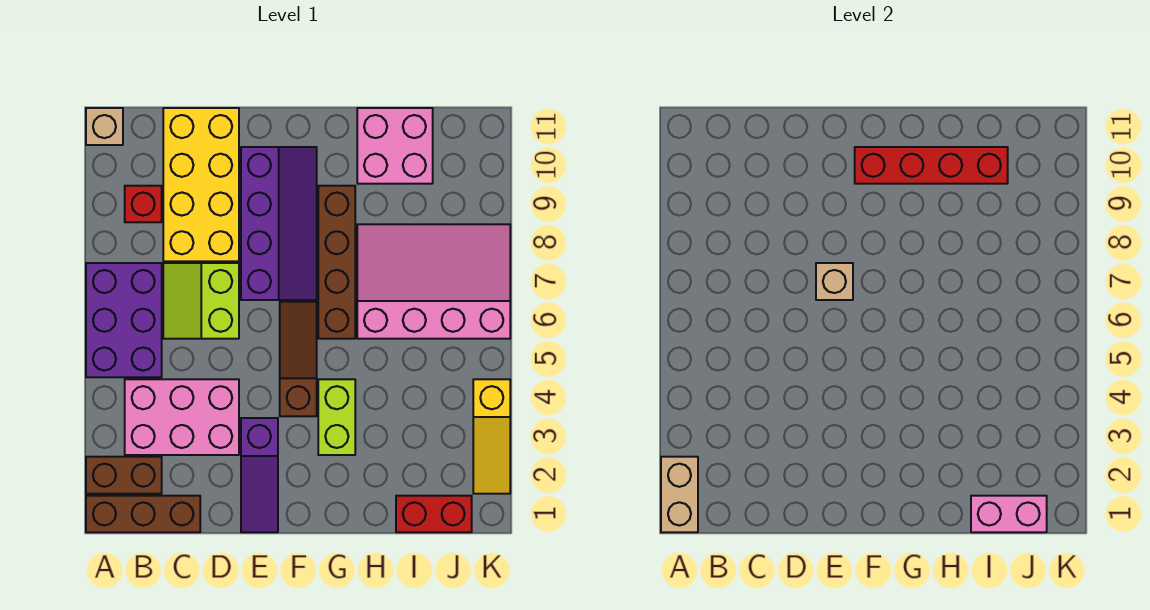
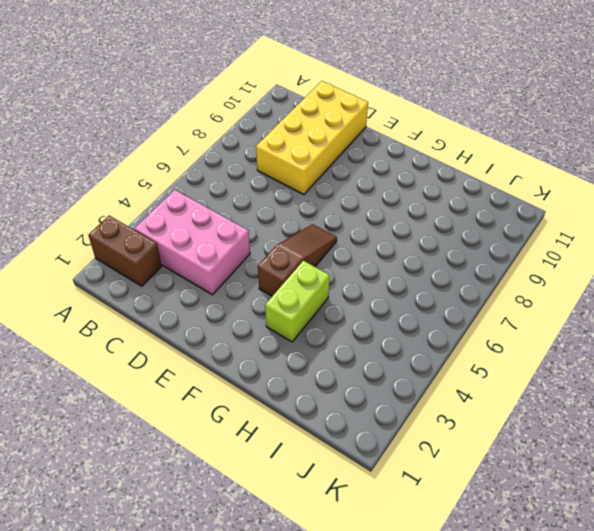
none -> brown 1x3 brick [86,496,200,532]
none -> purple 2x3 brick [86,263,162,377]
none -> tan 1x1 brick [86,108,123,145]

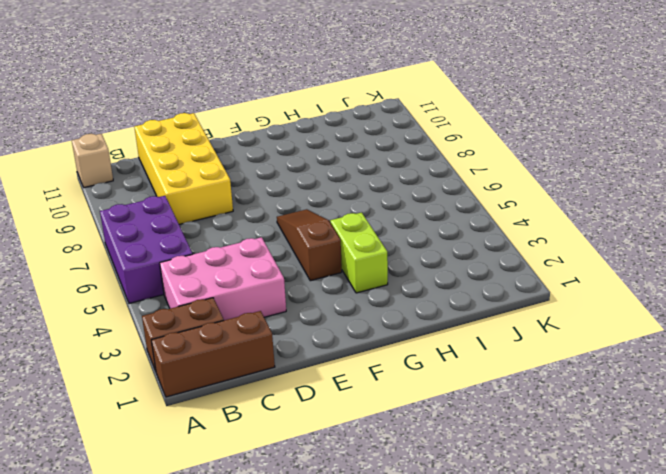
none -> red 1x1 brick [125,186,162,222]
none -> lime 2x2 slope [163,263,239,339]
none -> purple 1x3 slope [241,418,278,532]

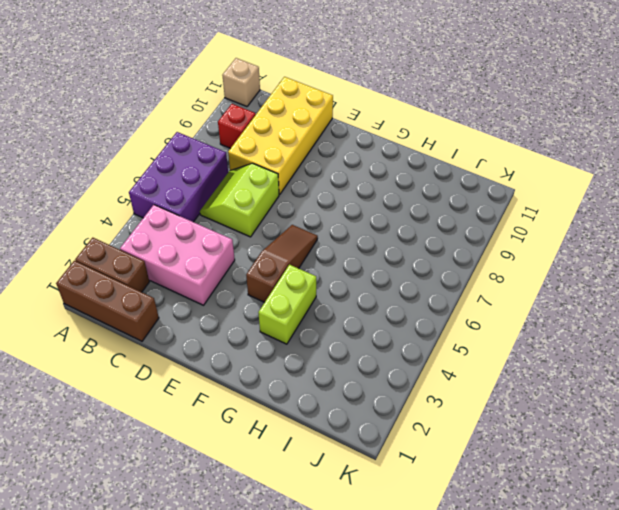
none -> purple 1x3 slope [241,418,278,532]
none -> purple 2x4 slope [241,147,317,300]
none -> brown 1x4 brick [318,186,355,339]

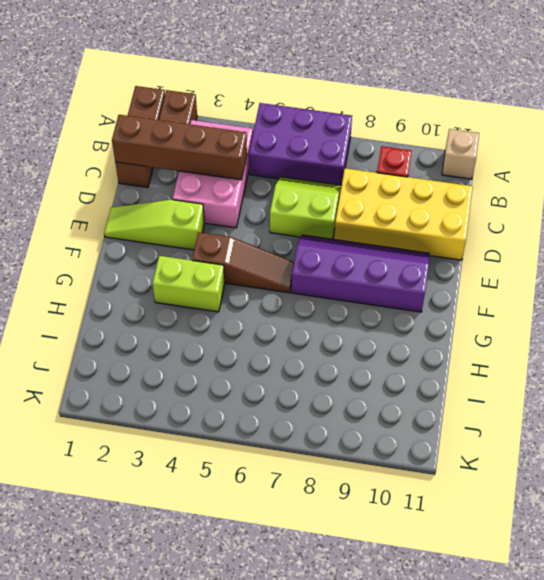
brown 1x4 brick [112,115,247,180] -> brown 1x4 brick moved to [318,186,355,339]
lime 1x3 slope [104,200,205,250] -> purple 1x3 slope [241,418,278,532]
purple 2x4 slope [292,235,430,312] -> purple 2x4 slope turned to [241,147,317,300]
none -> pink 3x4 slope [357,224,510,339]
none -> pink 2x2 brick [357,108,433,184]
none -> red 1x2 brick [396,496,472,532]

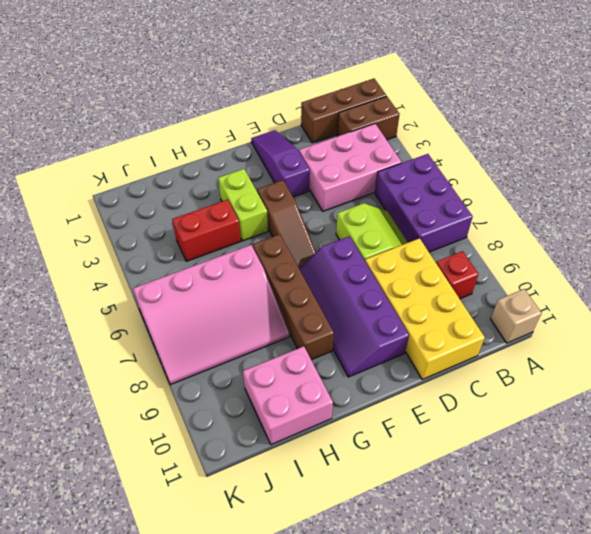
red 1x2 brick [172,200,241,261] -> red 1x2 brick moved to [396,496,472,532]
none -> yellow 1x3 slope [473,379,510,494]
none -> tan 1x2 brick [661,457,698,532]
none -> tan 1x1 brick [816,263,853,300]

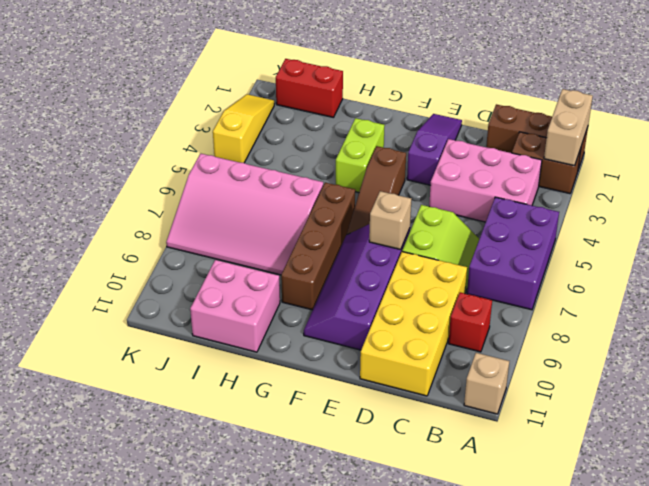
none -> red 1x4 brick [855,147,1008,184]
none -> pink 1x2 brick [971,496,1047,532]

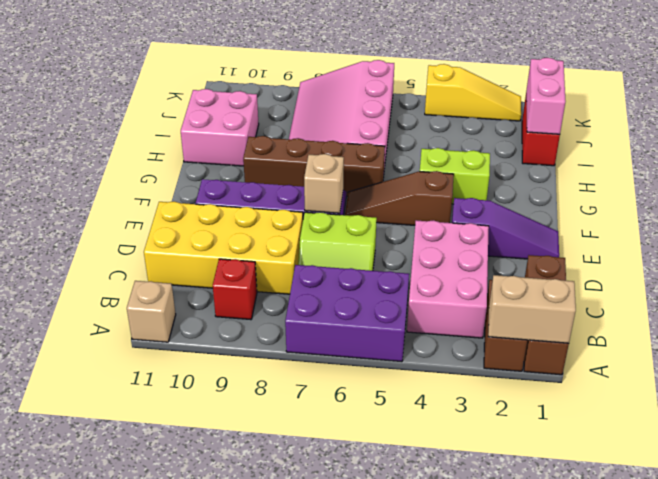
none -> red 1x4 brick [855,147,1008,184]

